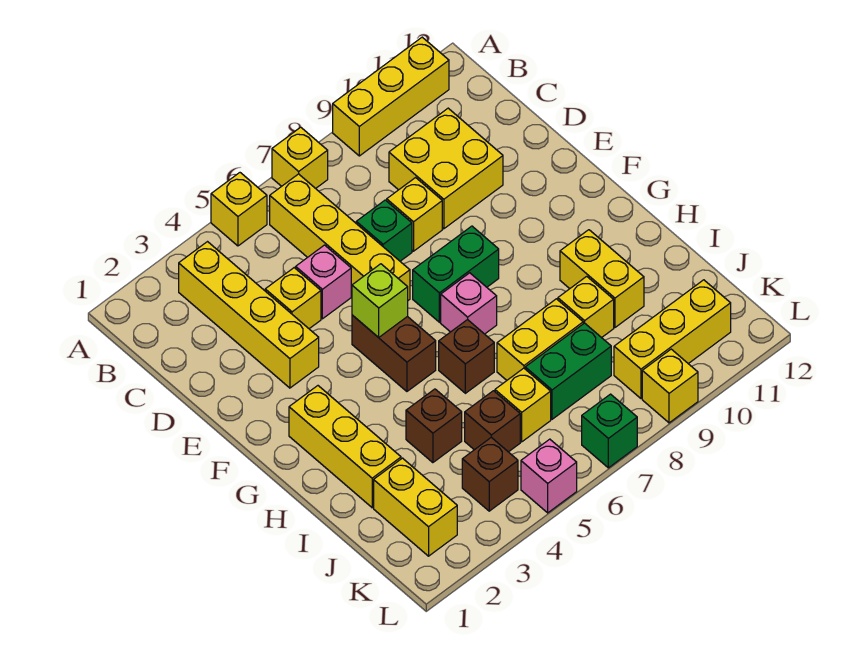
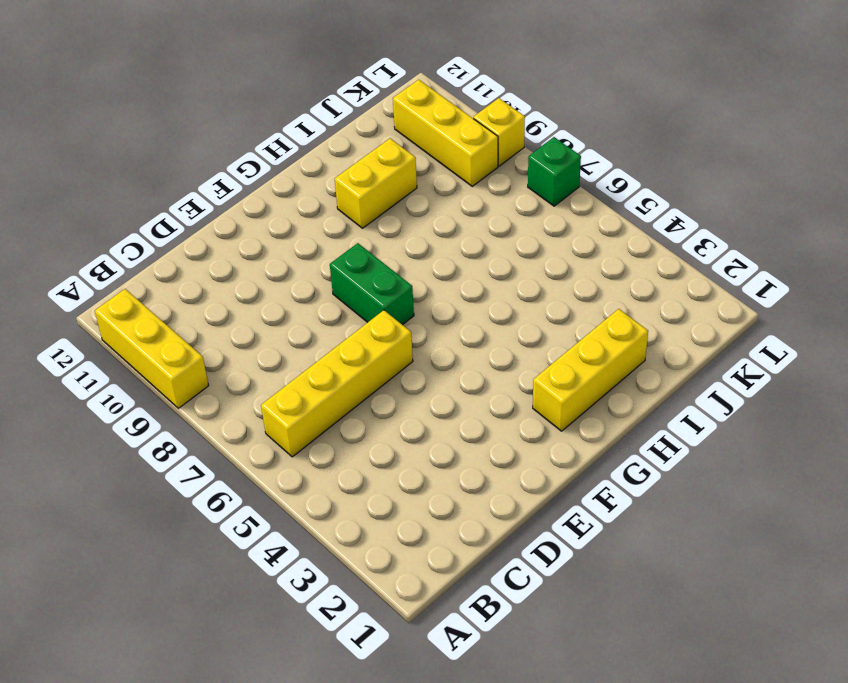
none -> yellow 1x1 brick [211,173,267,246]
none -> yellow 1x1 brick [272,127,328,188]
none -> yellow 1x4 brick [179,242,319,388]

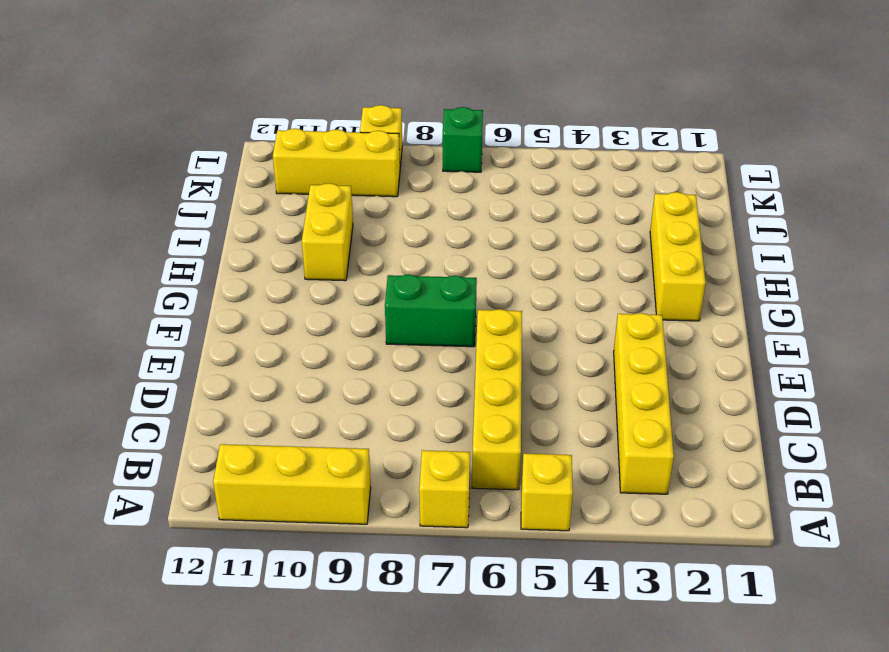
none -> yellow 2x2 brick [389,108,503,229]
none -> yellow 1x1 brick [265,268,321,329]
none -> pink 1x1 brick [296,245,351,319]

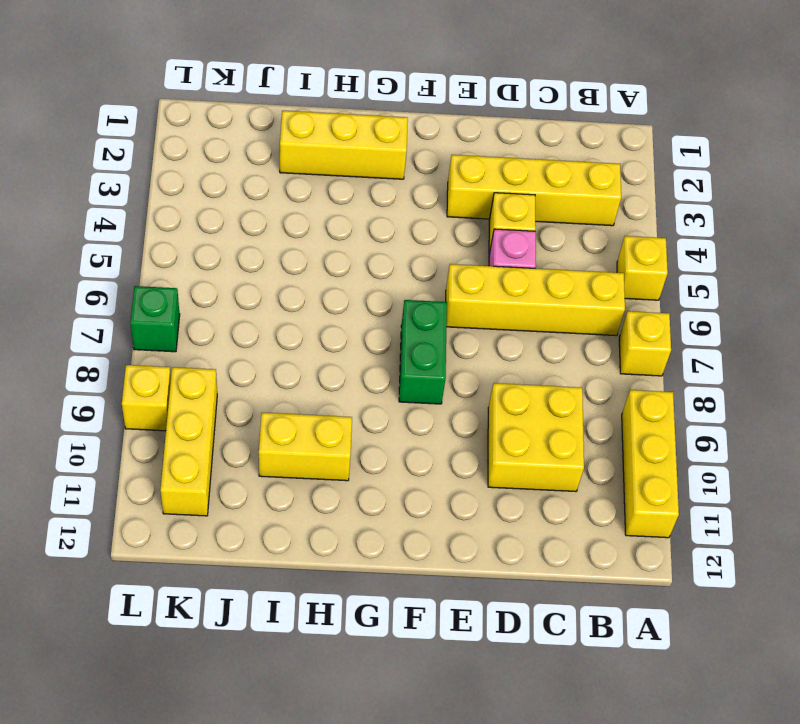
none -> green 1x1 brick [356,200,412,261]
none -> yellow 1x1 brick [387,178,442,251]
none -> brown 1x2 brick [352,315,436,391]

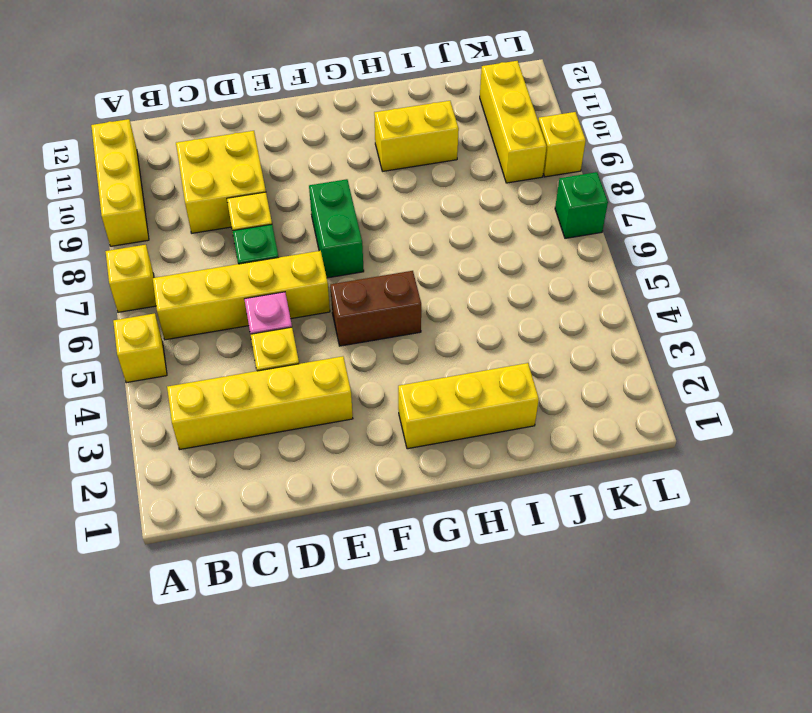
none -> pink 1x1 brick [441,273,497,334]
none -> brown 1x1 brick [439,320,494,393]
none -> brown 1x1 brick [406,389,462,463]

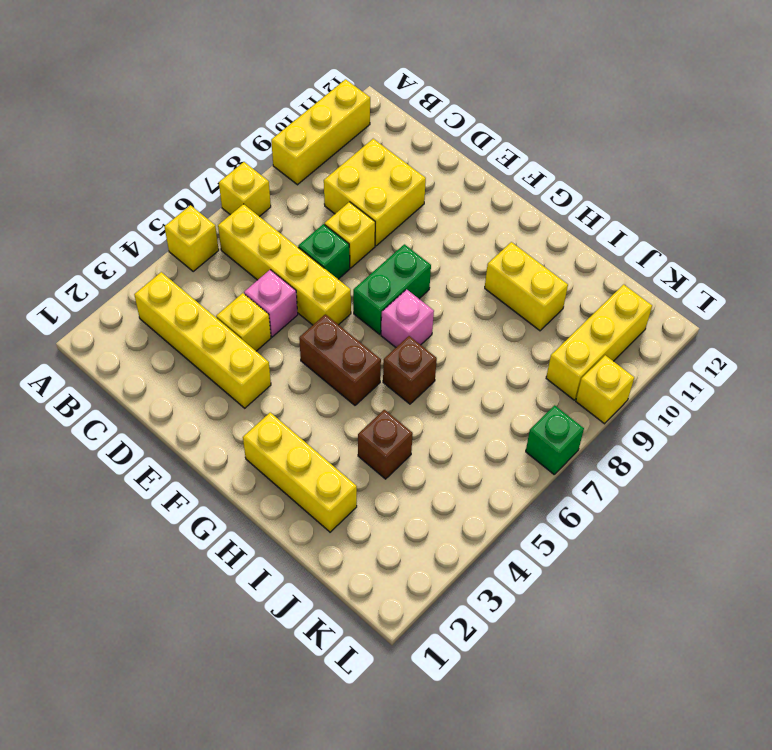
none -> yellow 1x2 brick [497,299,583,380]
none -> yellow 1x1 brick [558,276,614,338]
none -> yellow 1x2 brick [374,458,457,556]

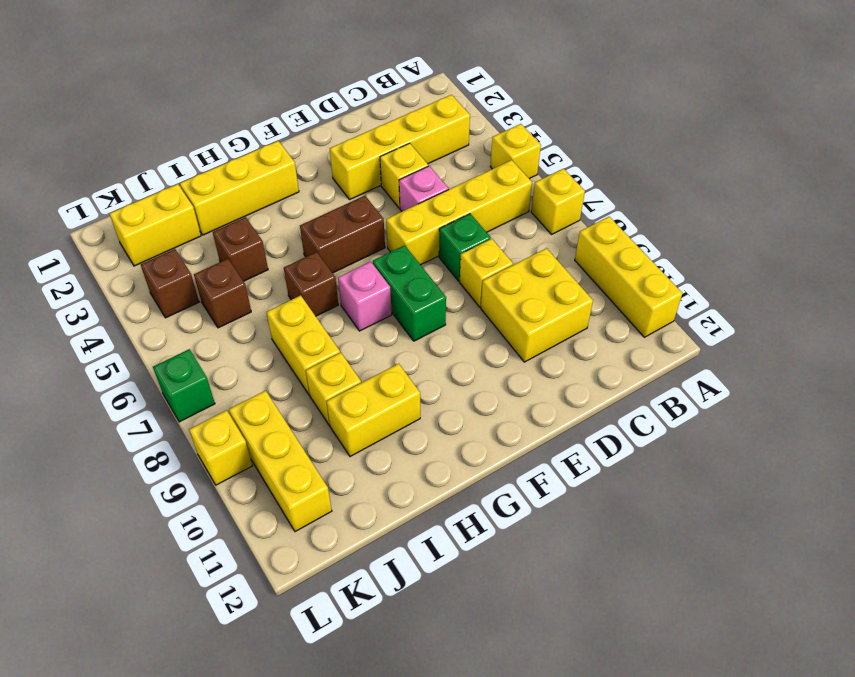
none -> yellow 1x1 brick [495,368,551,442]
none -> green 1x2 brick [525,323,611,419]
none -> pink 1x1 brick [521,439,577,513]

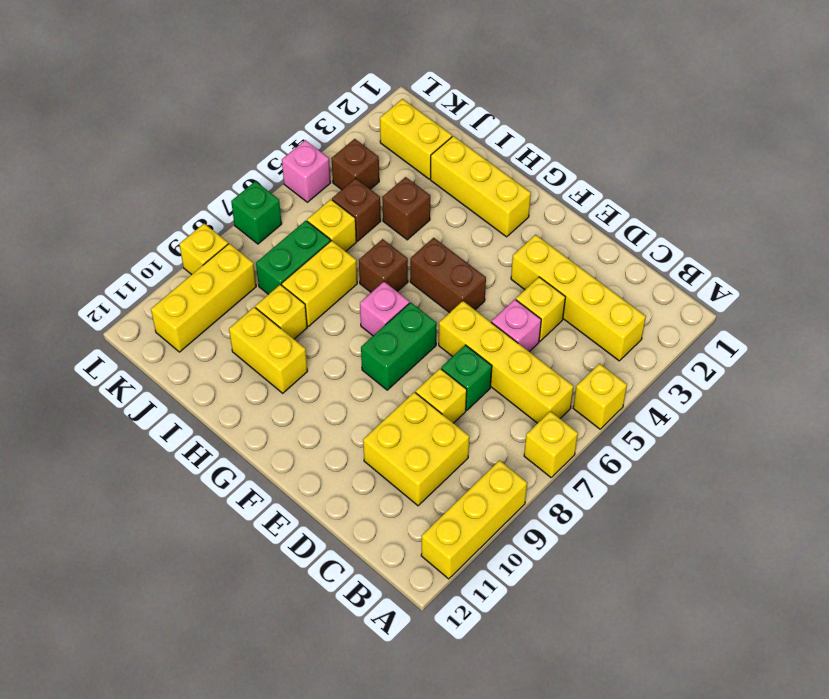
none -> lime 1x1 brick [352,264,408,337]

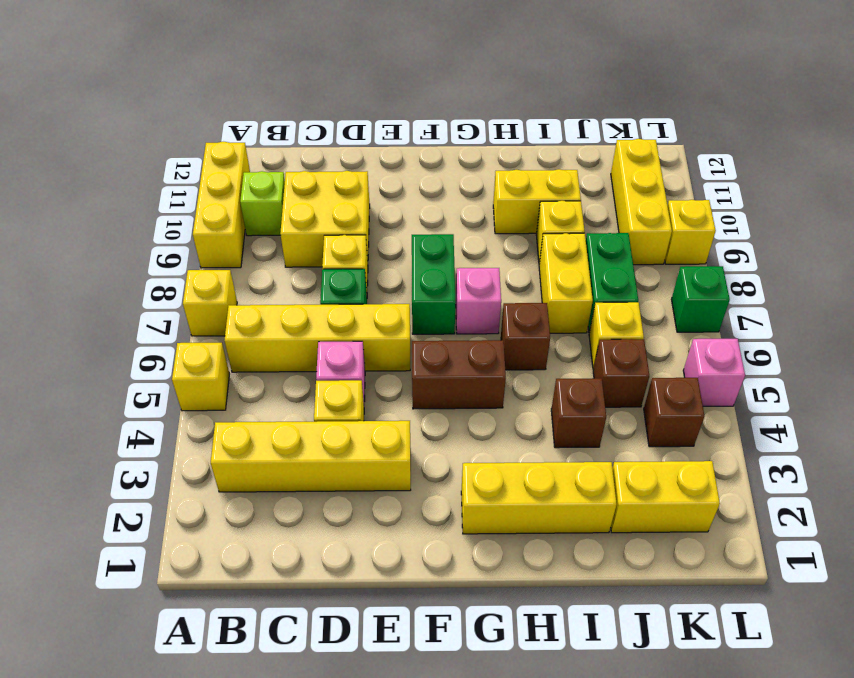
lime 1x1 brick [240,171,285,236] -> lime 1x1 brick moved to [352,264,408,337]

